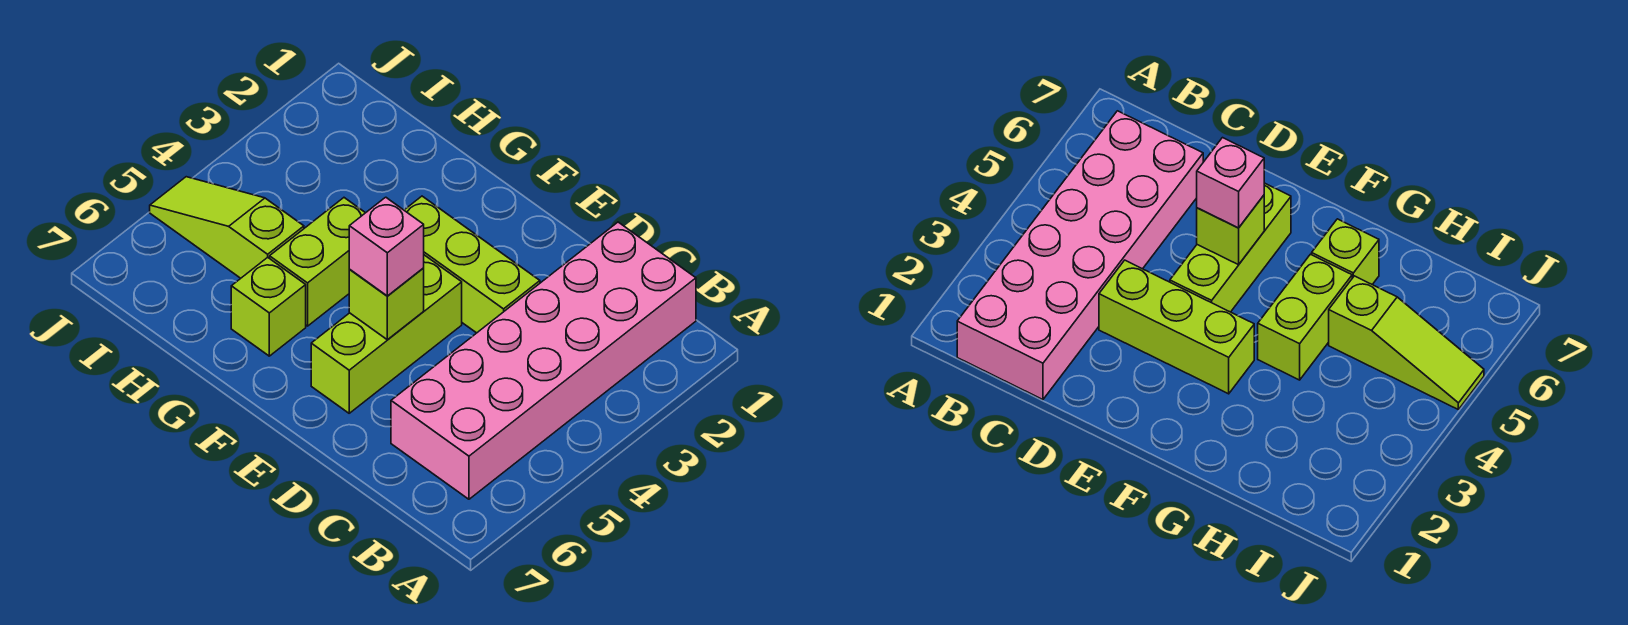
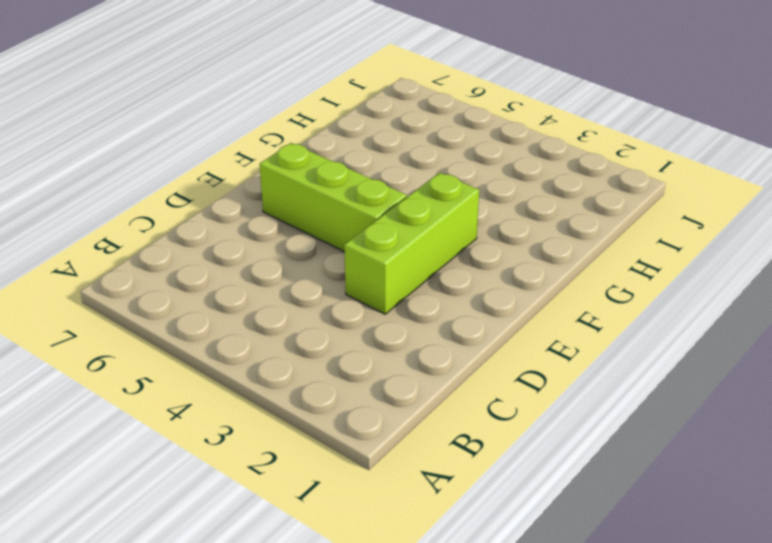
none -> pink 2x6 brick [391,222,696,499]
none -> lime 1x2 brick [270,198,365,326]

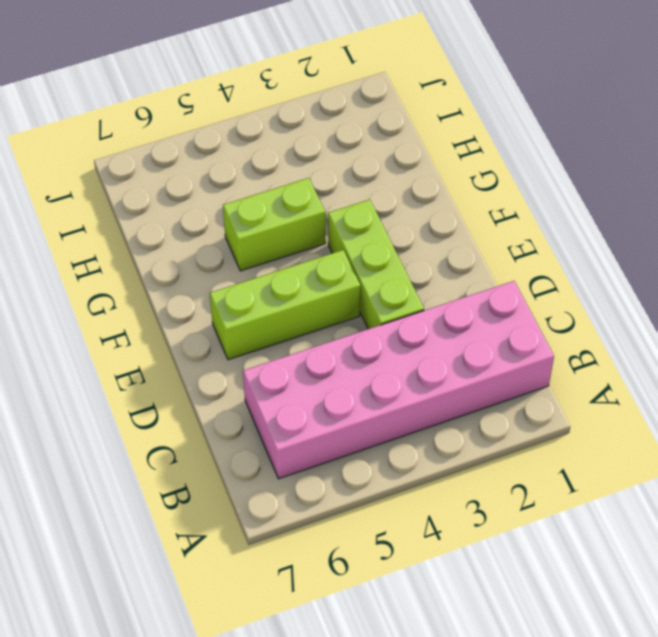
none -> lime 1x1 brick [231,257,306,356]
none -> lime 1x3 slope [150,177,304,278]

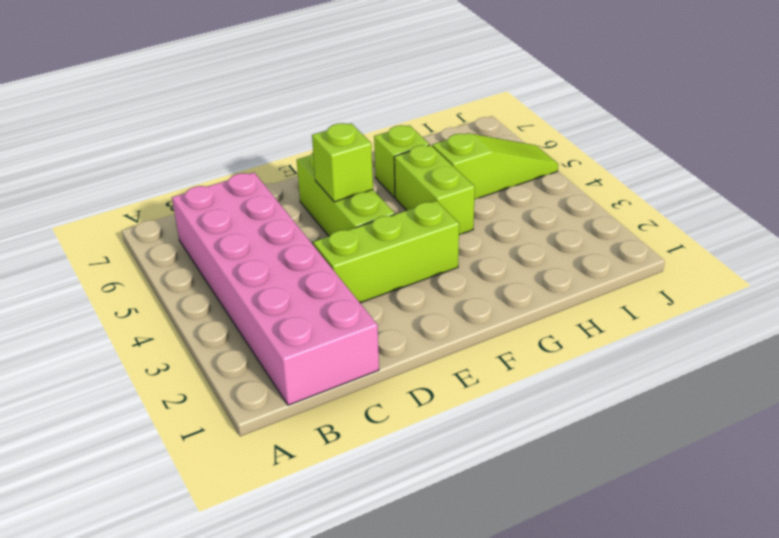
none -> pink 1x1 brick [349,197,424,296]

